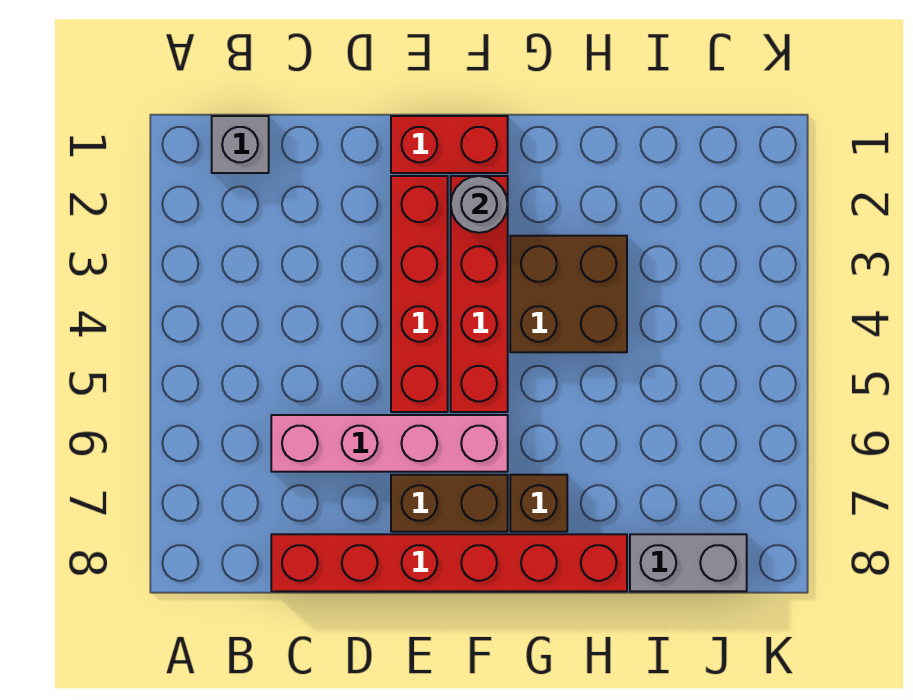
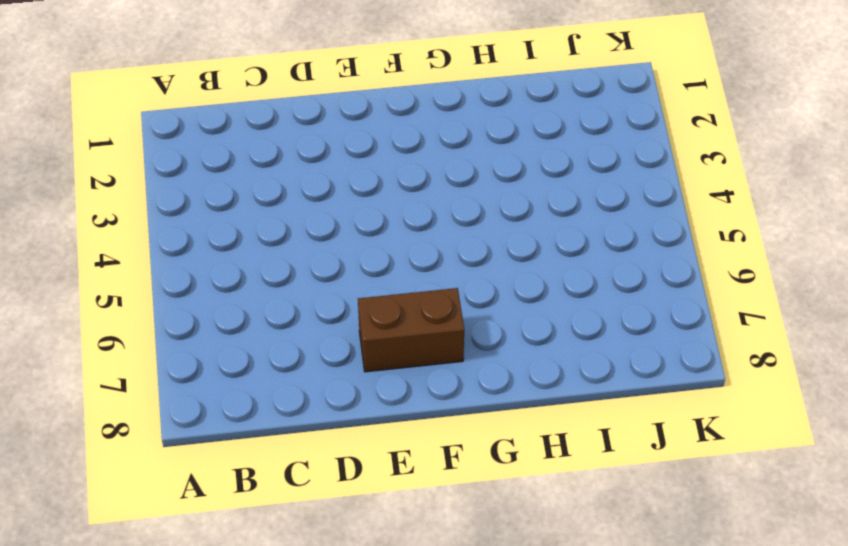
none -> grey 1x1 brick [212,116,269,173]
none -> pink 1x4 brick [271,415,508,472]

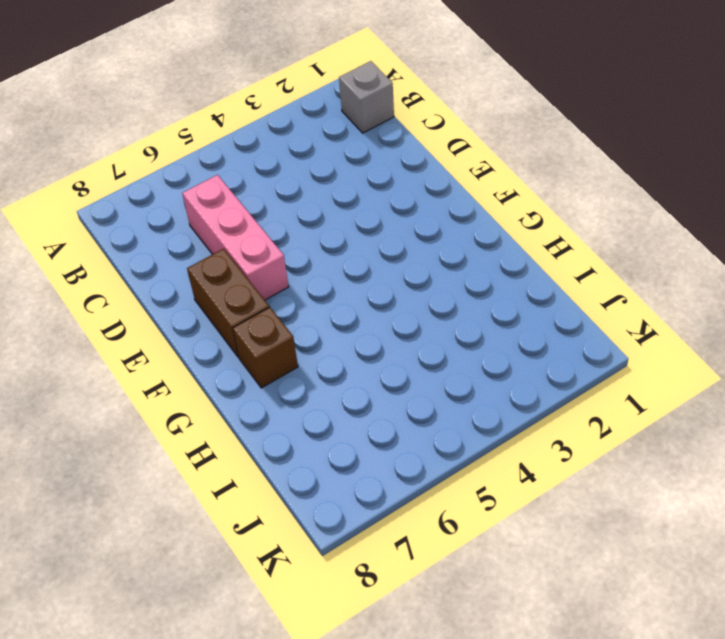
pink 1x3 brick [182,175,289,300] -> pink 1x4 brick [271,415,508,472]
none -> red 1x6 brick [271,534,627,591]
none -> red 1x2 brick [391,116,508,173]

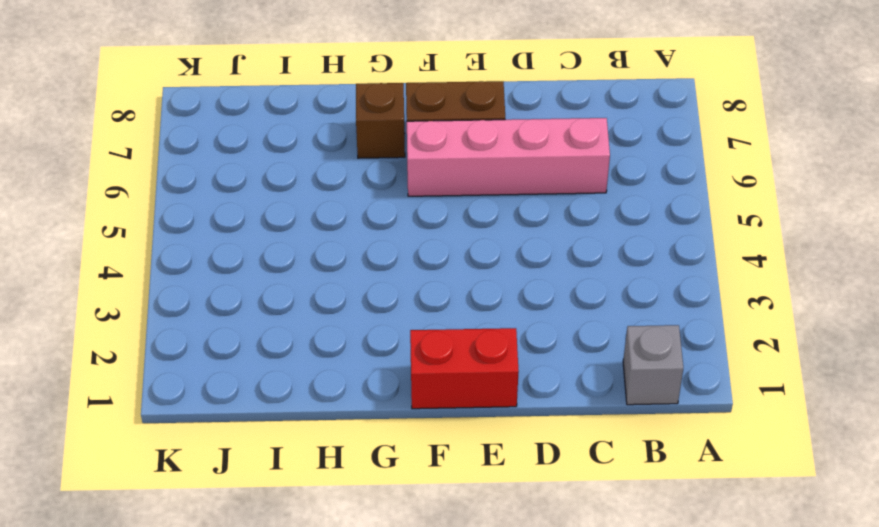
none -> red 1x6 brick [271,534,627,591]
none -> red 1x4 brick [391,176,448,412]

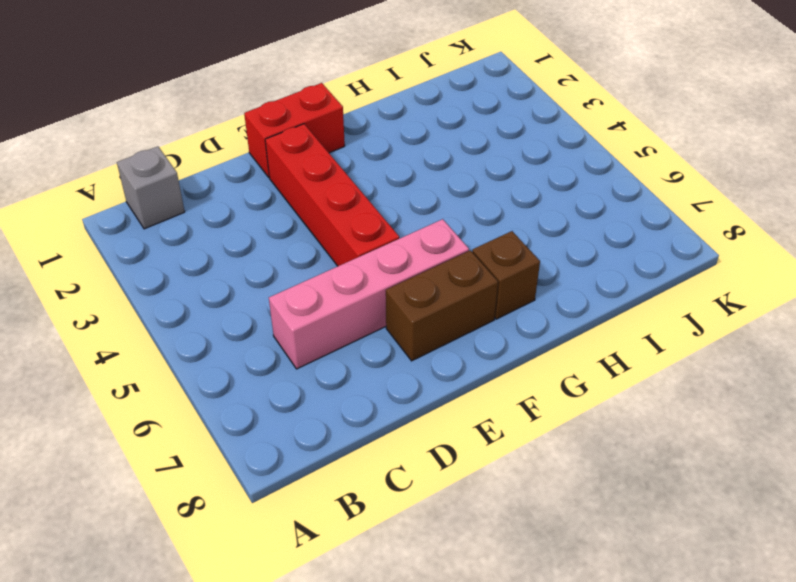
none -> red 1x6 brick [271,534,627,591]
none -> red 1x4 brick [451,176,508,412]

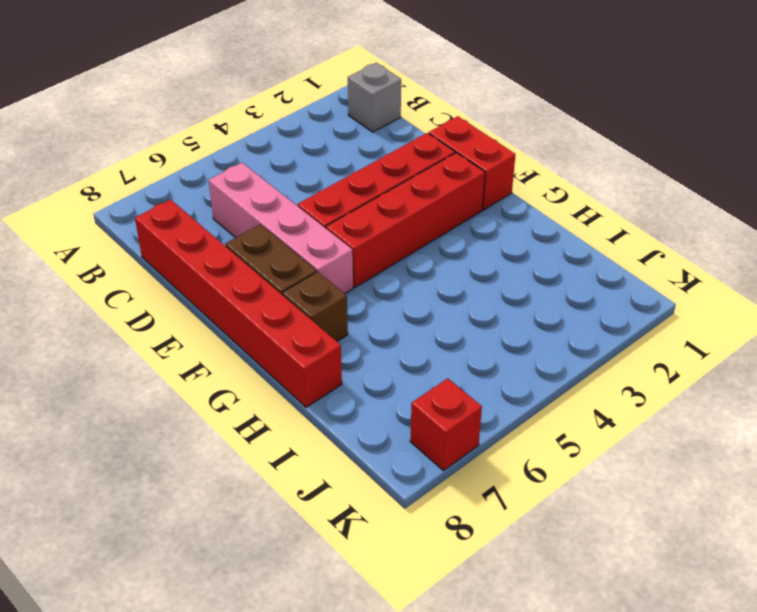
red 1x1 brick [410,378,482,470] -> none
none -> brown 2x2 brick [510,236,627,352]
none -> grey 1x2 brick [630,534,747,591]

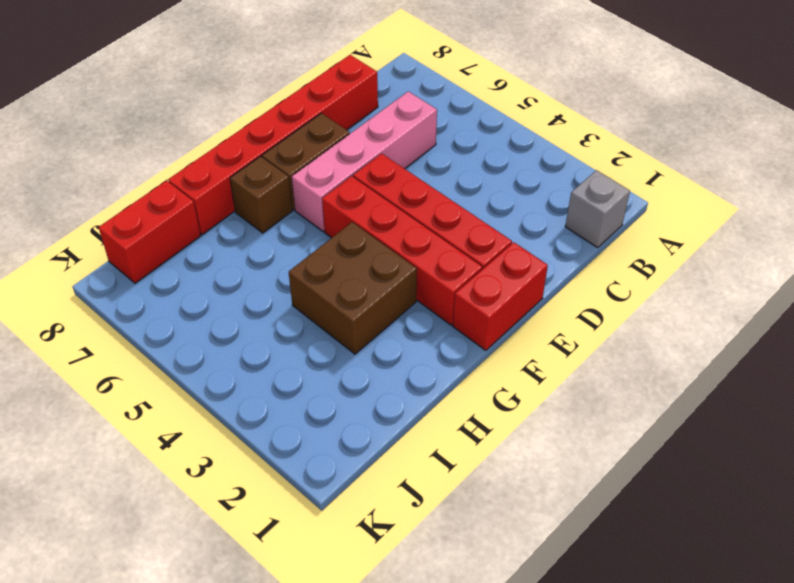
red 1x2 brick [99,181,201,283] -> grey 1x2 brick [630,534,747,591]
none -> grey 1x1 round brick [451,176,508,233]

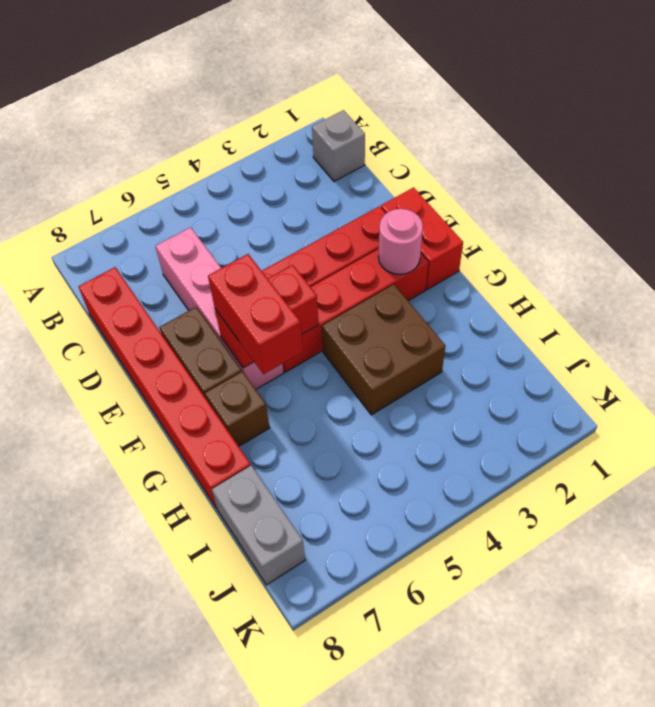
pink 1x1 round brick [378,209,423,274] -> grey 1x1 round brick [451,176,508,233]
red 1x2 brick [215,265,319,368] -> none
red 1x2 brick [208,254,303,374] -> none

